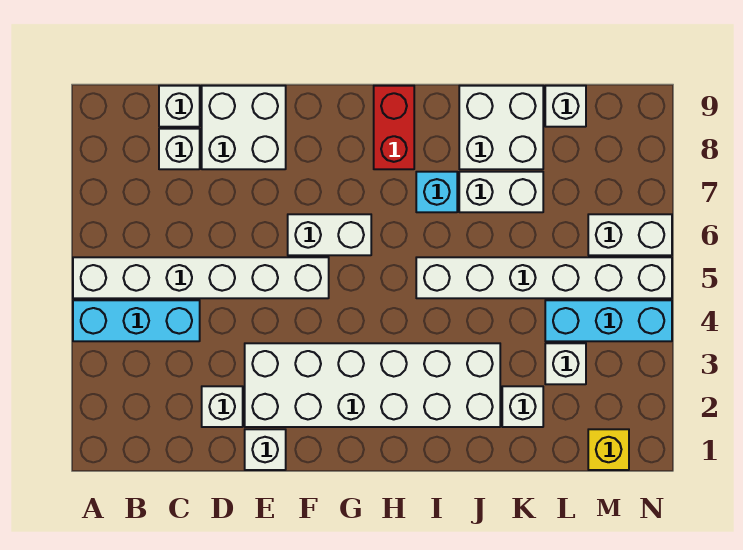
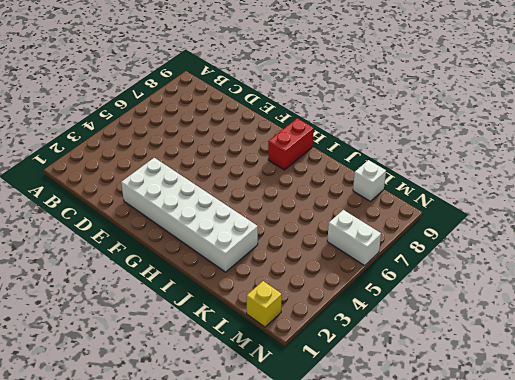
none -> cyan 1x3 brick [73,300,200,341]
none -> white 1x6 brick [73,257,329,298]
none -> white 1x1 brick [159,129,200,169]

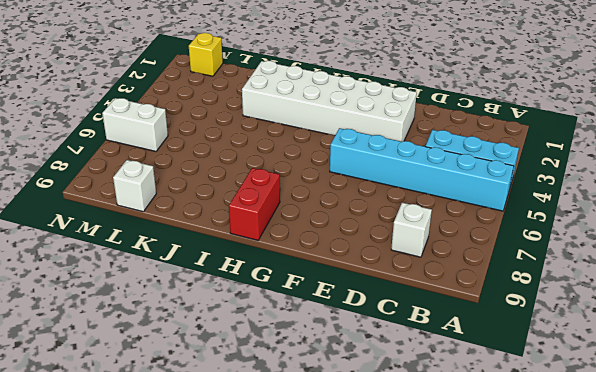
cyan 1x6 brick [330,128,514,211] -> white 1x6 brick [73,257,329,298]
none -> white 1x1 brick [159,86,200,127]
none -> white 1x1 brick [202,386,243,427]
none -> white 2x2 brick [202,86,286,169]

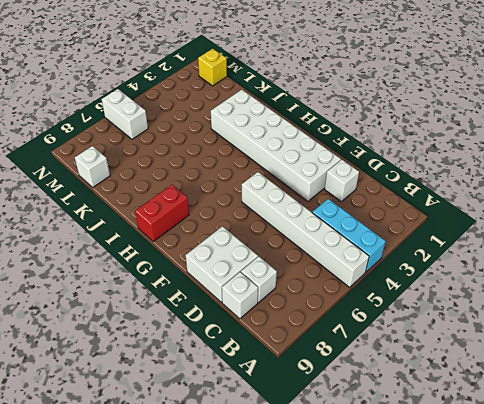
none -> white 1x1 brick [245,429,286,470]
none -> white 1x2 brick [288,214,371,255]
none -> white 1x6 brick [416,257,672,298]

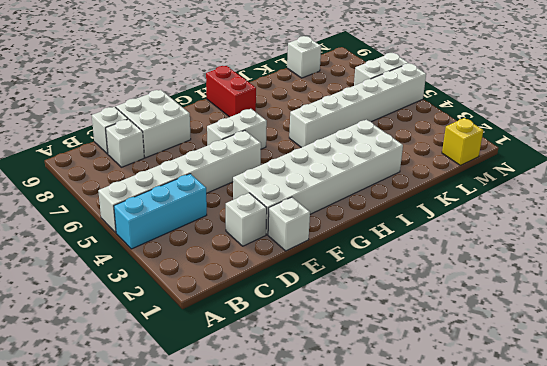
none -> cyan 1x1 brick [416,172,457,212]
none -> white 1x2 brick [459,172,543,212]
none -> white 2x2 brick [459,86,543,169]

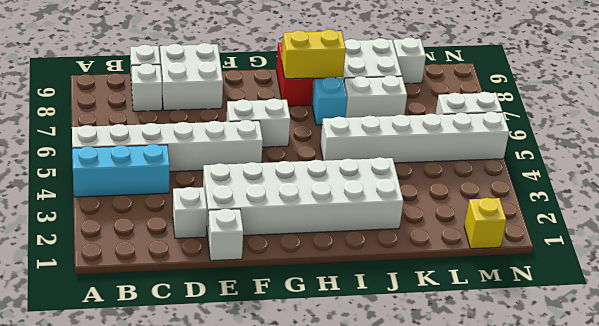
yellow 1x2 brick [281,30,346,79] -> none
none -> white 1x1 brick [502,386,543,427]
none -> white 1x1 brick [545,343,586,384]
none -> cyan 1x3 brick [545,300,672,341]

